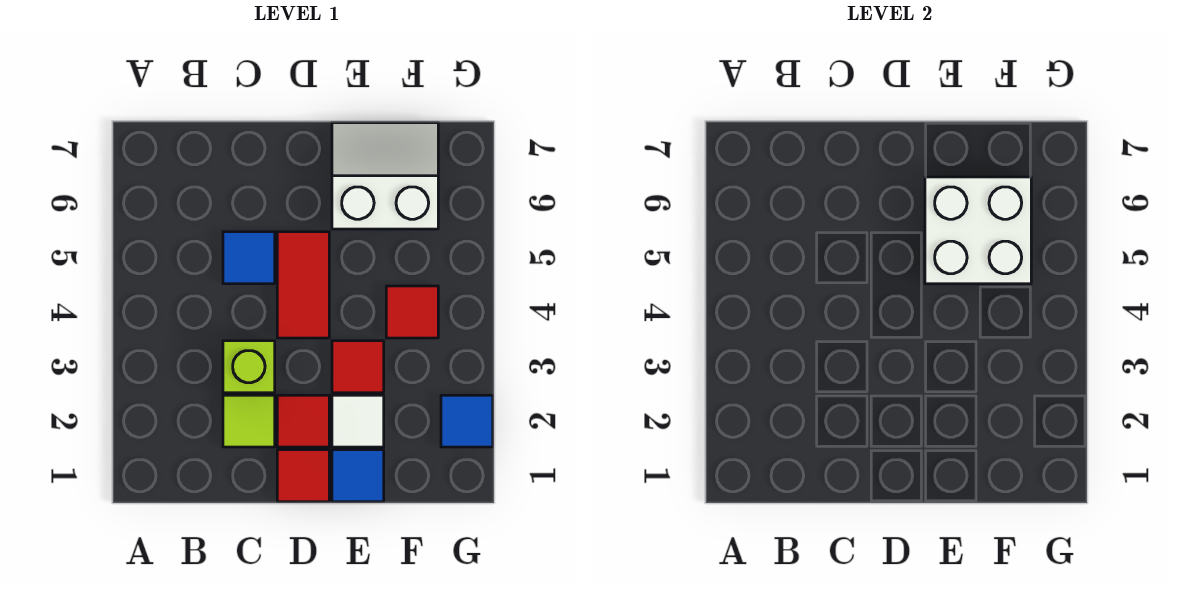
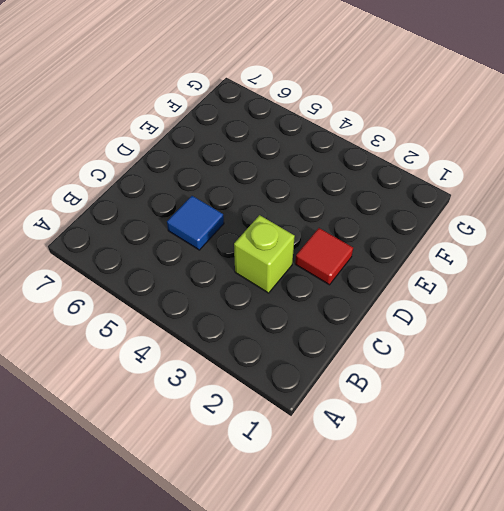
none -> lime 1x1 tile [223,395,275,447]
none -> red 1x1 tile [277,450,329,502]
none -> red 1x2 tile [277,232,329,338]

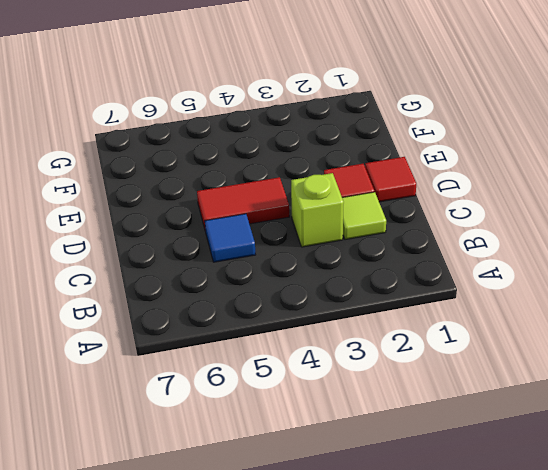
none -> blue 1x1 tile [332,450,384,502]
none -> white 1x1 tile [332,395,384,447]
none -> red 1x1 tile [332,341,384,393]

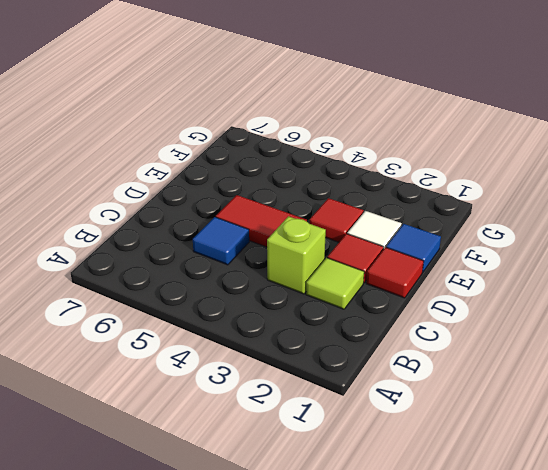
none -> white 2x2 slope [332,123,438,229]
none -> red 1x1 tile [386,286,438,338]
none -> blue 1x1 tile [441,395,493,447]

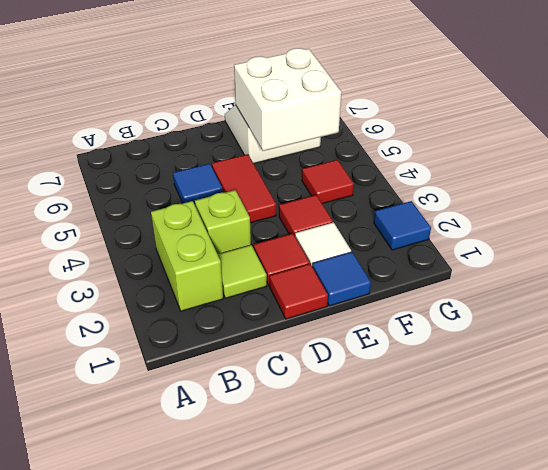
lime 1x2 brick [151,201,223,311] -> none

